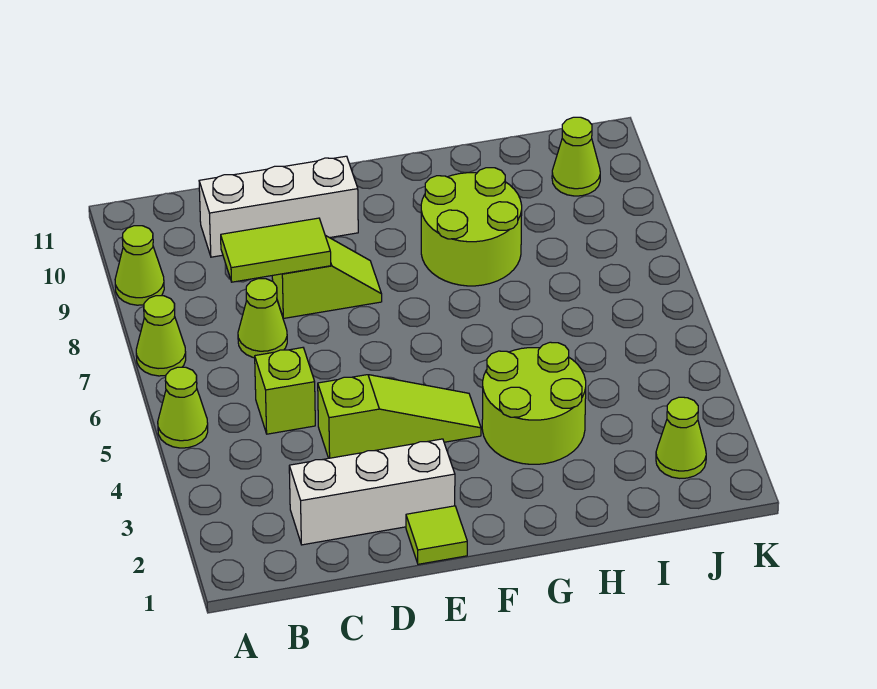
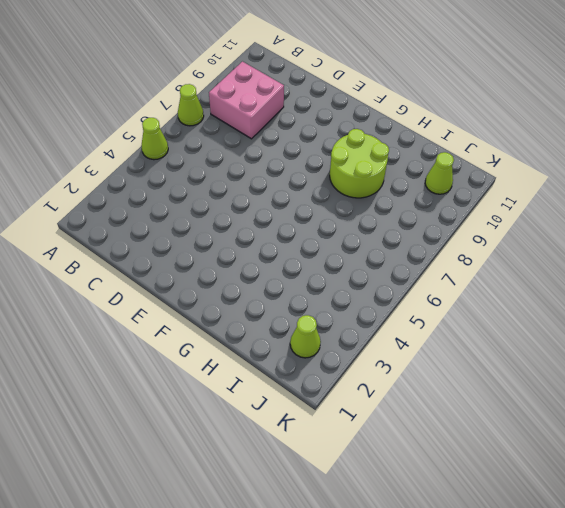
pink 2x2 brick [209,62,284,139] -> none
none -> lime 1x1 cone [115,226,164,305]
none -> white 1x3 brick [289,439,455,545]
none -> lime 1x1 brick [255,348,315,434]

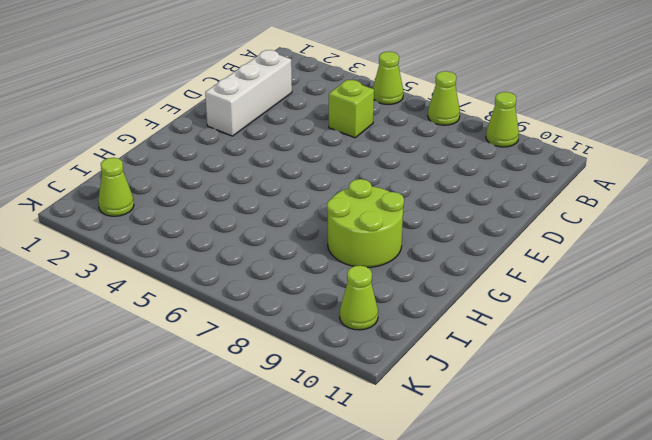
none -> lime 1x1 cone [238,279,287,358]
none -> white 1x3 brick [199,156,358,257]
none -> lime 1x3 slope [318,375,481,458]

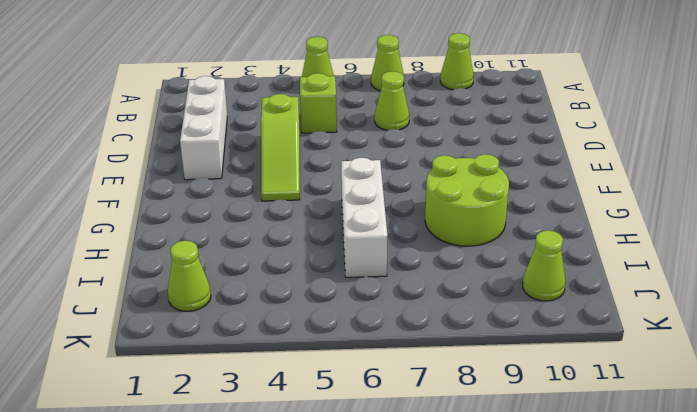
white 1x3 brick [341,158,388,277] -> white 1x3 brick moved to [199,156,358,257]
none -> lime 1x2 slope [272,236,382,318]
none -> lime 1x1 tile [406,506,467,564]
none -> lime 2x2 round brick [482,342,586,464]

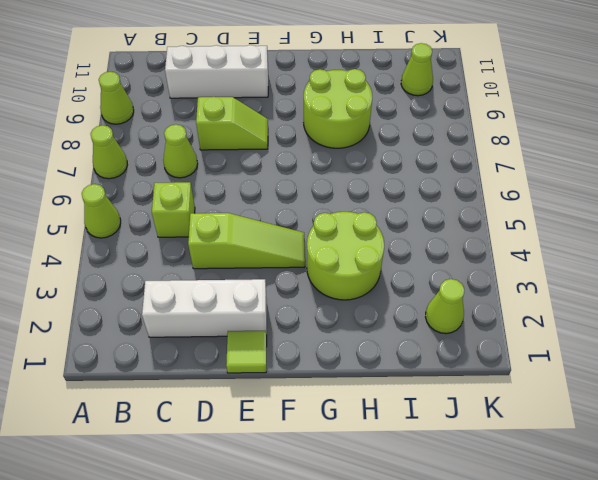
none -> lime 1x2 tile [221,218,331,282]

